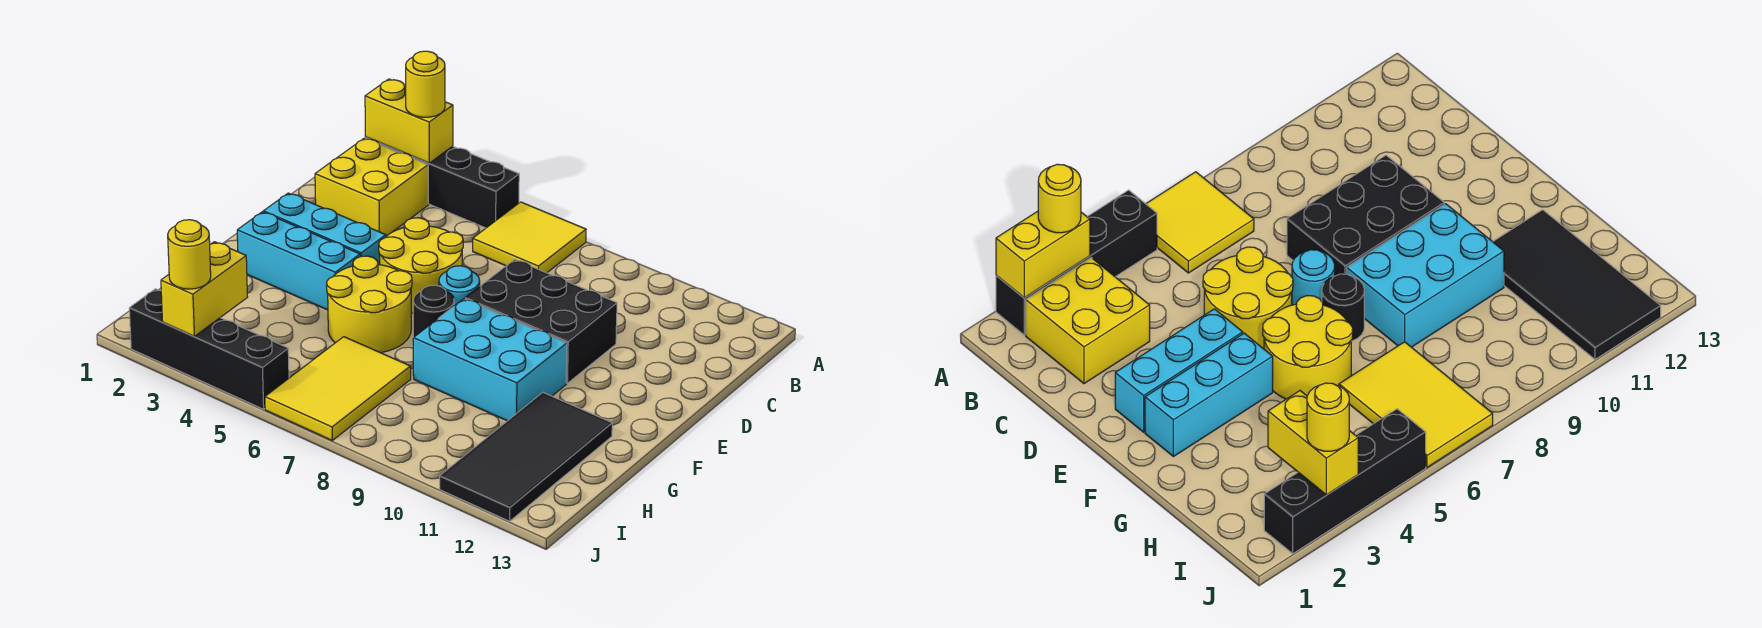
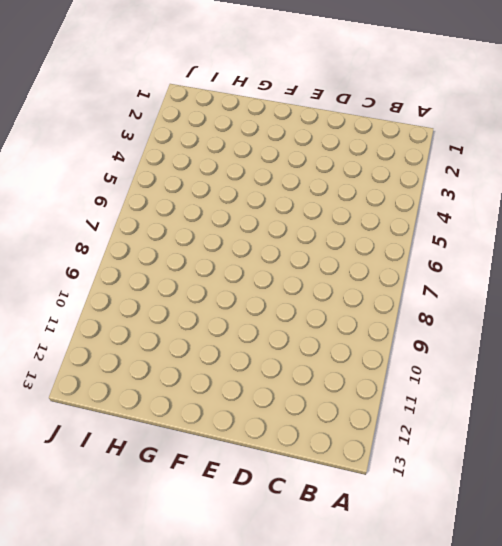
none -> black 1x4 brick [365,137,519,228]
none -> yellow 2x2 tile [473,202,586,273]
none -> yellow 2x2 brick [315,138,428,236]

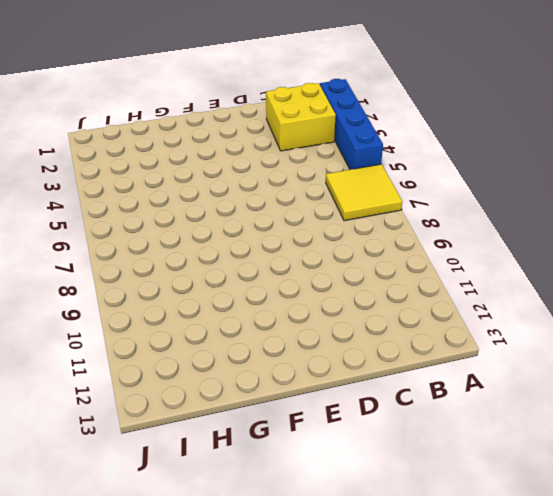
blue 1x4 brick [320,79,383,170] -> black 1x4 brick [365,137,519,228]
none -> yellow 2x2 round brick [379,218,463,313]
none -> black 2x3 brick [465,259,617,383]
none -> cyan 1x3 brick [263,193,386,265]

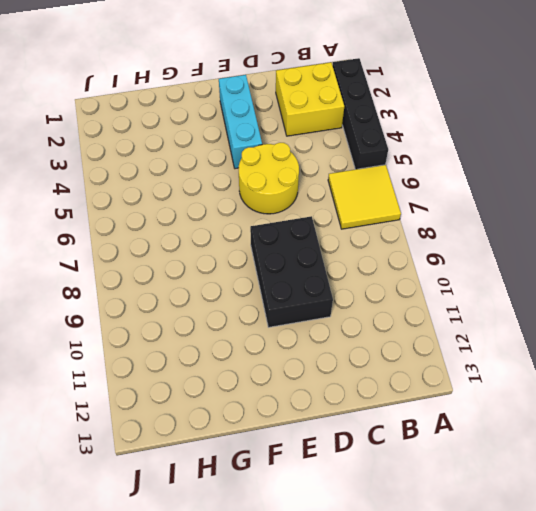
none -> cyan 1x1 round brick [439,266,480,306]
none -> cyan 1x3 brick [237,212,360,310]
none -> yellow 2x2 round brick [327,256,412,353]

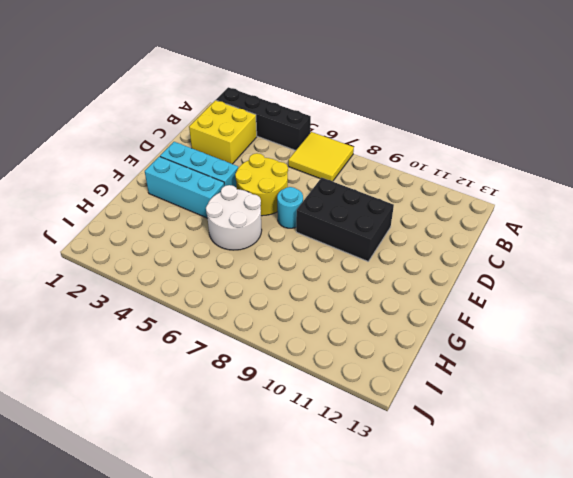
white 2x2 round brick [206,185,262,250] -> yellow 2x2 round brick [327,256,412,353]
none -> black 1x1 round brick [413,285,454,338]
none -> cyan 2x3 brick [413,299,567,421]
none -> black 2x4 tile [440,393,612,521]

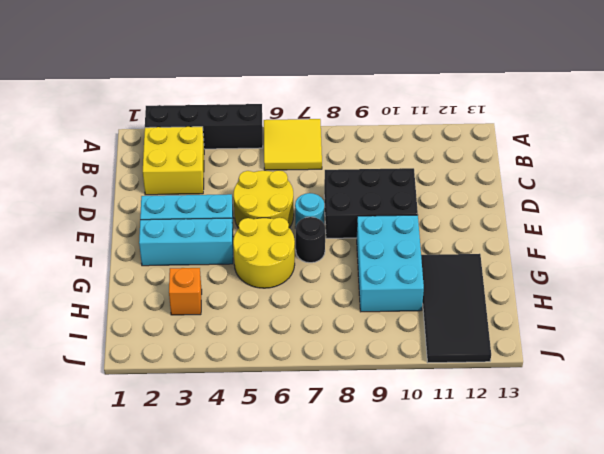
cyan 2x3 brick [357,215,424,312] -> cyan 2x3 brick turned to [413,299,567,421]
orange 1x1 brick [169,268,202,315] -> none
none -> yellow 2x3 tile [265,337,411,440]
none -> black 1x4 brick [129,289,289,409]
none -> yellow 1x2 brick [365,79,453,163]

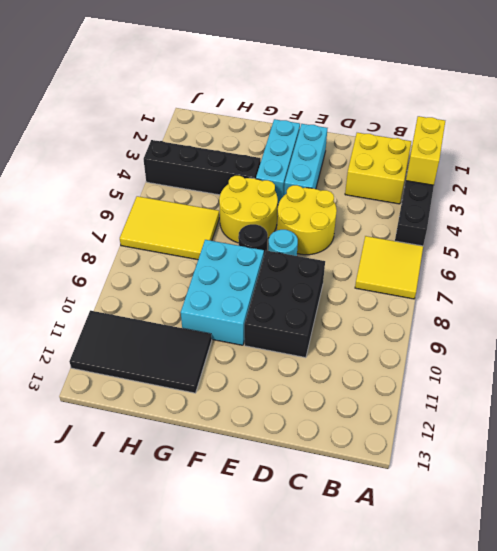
black 1x4 brick [144,140,261,195] -> black 1x4 brick turned to [129,289,289,409]
none -> yellow 1x2 brick [161,242,247,336]
none -> yellow 1x1 round brick [406,51,445,117]
none -> yellow 1x1 round brick [168,220,211,289]

